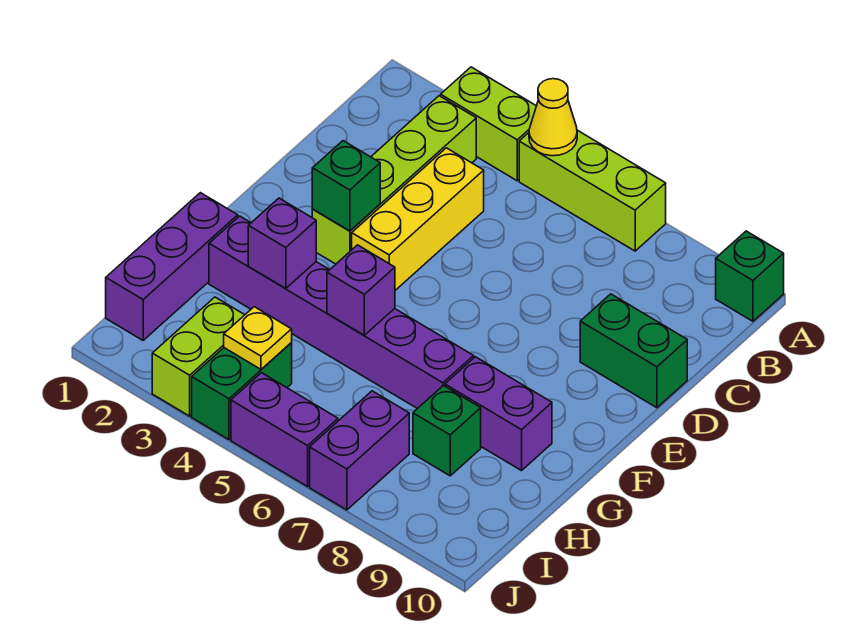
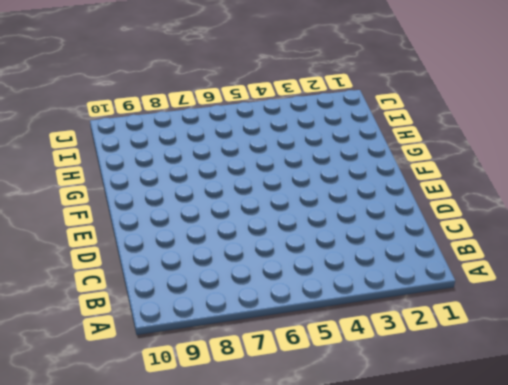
none -> lime 1x2 brick [441,67,536,181]
none -> lime 1x3 brick [519,130,666,251]
none -> green 1x1 brick [716,231,784,321]

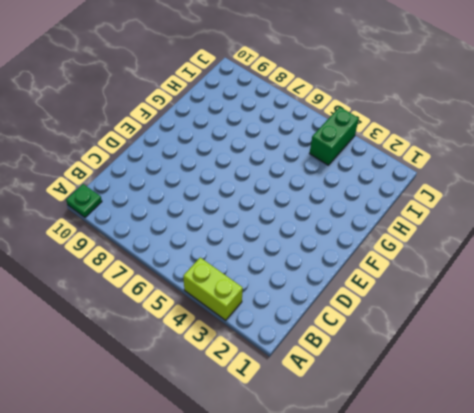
green 1x1 plate [66,184,102,217] -> green 1x1 brick [716,231,784,321]
none -> lime 1x3 brick [519,130,666,251]
none -> lime 1x4 brick [312,96,476,264]
none -> yellow 1x3 brick [352,148,484,290]

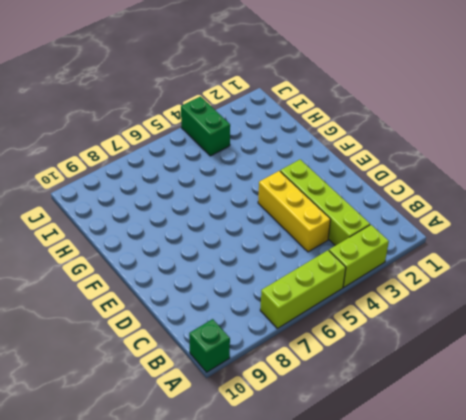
none -> green 1x2 brick [580,294,687,408]
none -> purple 1x3 brick [106,193,238,340]
none -> purple 1x6 brick [209,216,474,409]

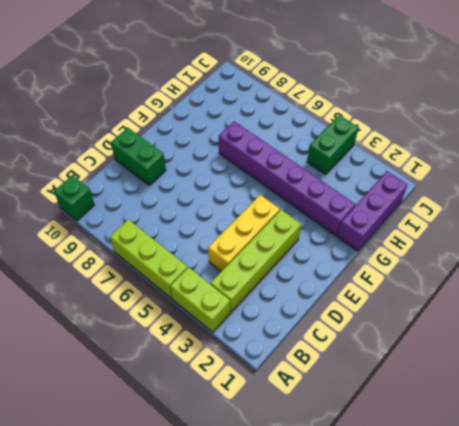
none -> purple 1x2 brick [445,357,552,471]
none -> green 1x1 brick [413,386,481,476]
none -> lime 1x2 brick [152,297,244,416]

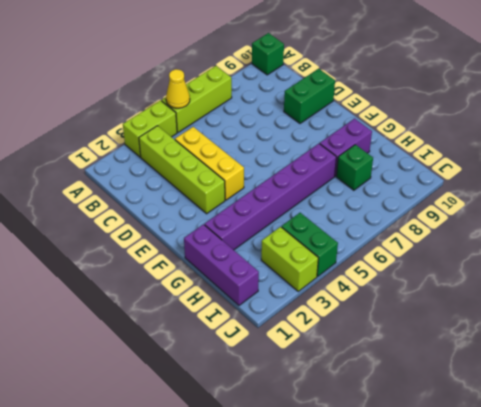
none -> purple 1x2 brick [310,391,409,510]
none -> purple 1x2 brick [231,373,338,486]
none -> green 1x1 brick [312,141,380,231]

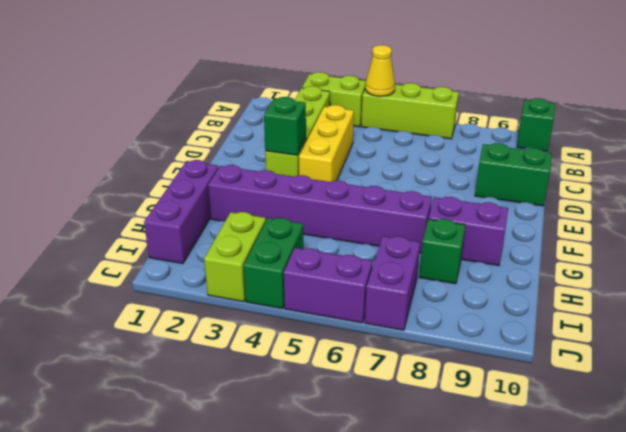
none -> purple 1x1 brick [248,198,316,288]
none -> purple 1x1 brick [327,245,395,335]
none -> yellow 1x1 plate [224,307,292,369]

